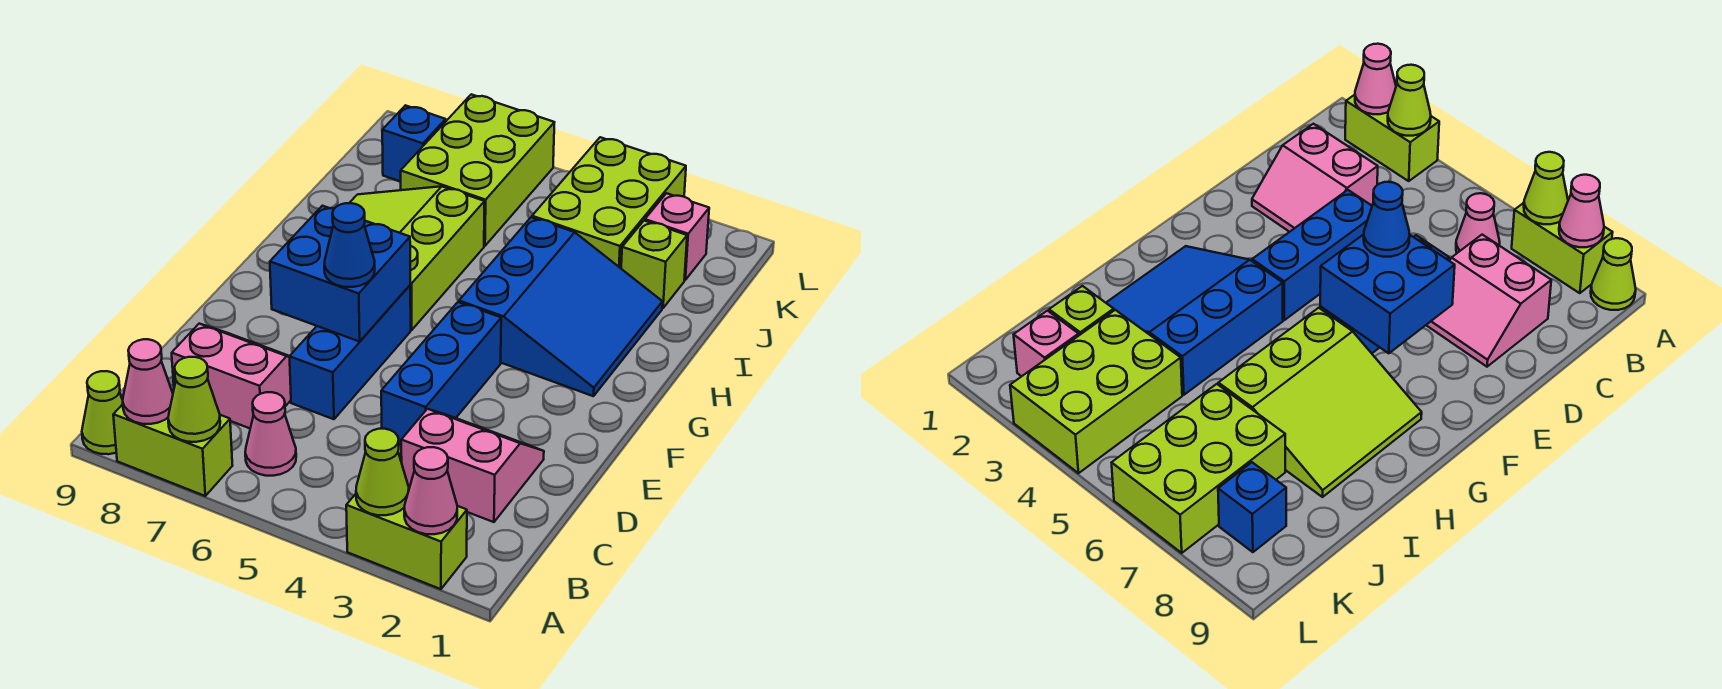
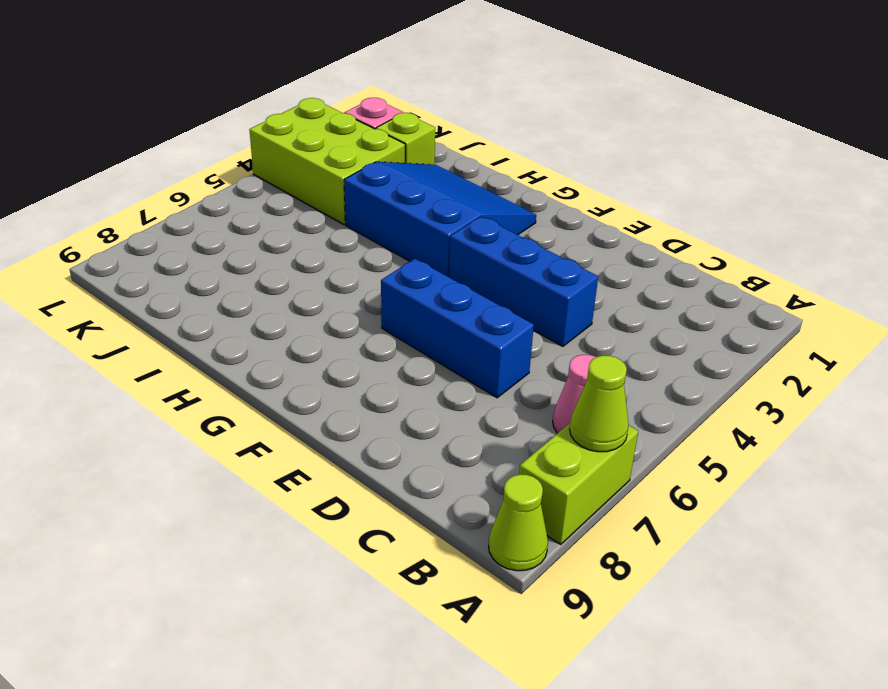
none -> lime 1x2 brick [346,494,467,589]
none -> pink 2x2 slope [401,409,544,522]
none -> pink 2x2 slope [172,324,291,428]

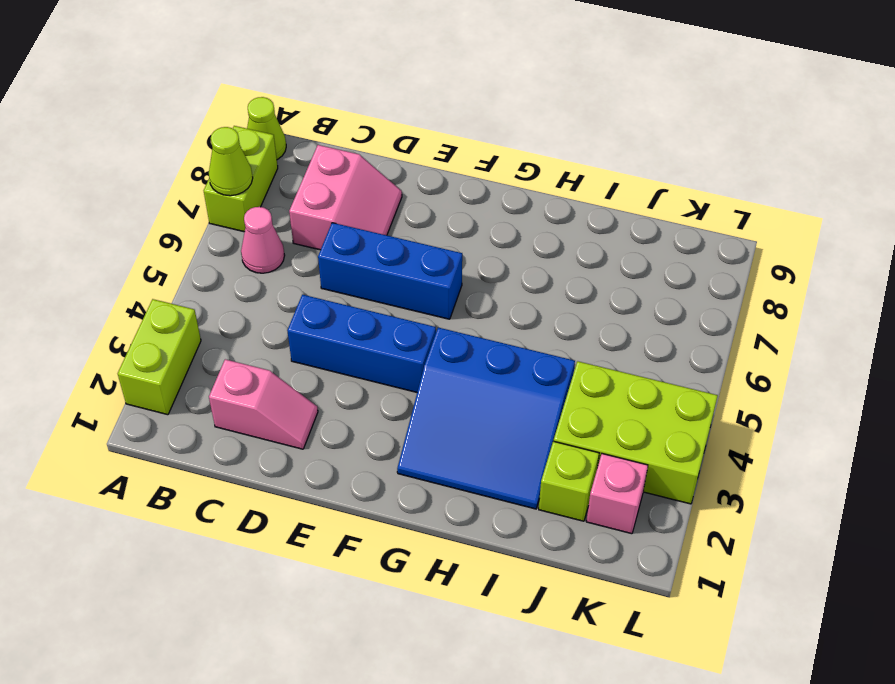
pink 1x2 slope [209,359,318,449] -> pink 2x2 slope [401,409,544,522]
none -> lime 3x3 slope [350,186,485,330]
none -> lime 2x3 brick [401,94,555,246]
none -> blue 1x1 brick [382,105,446,182]

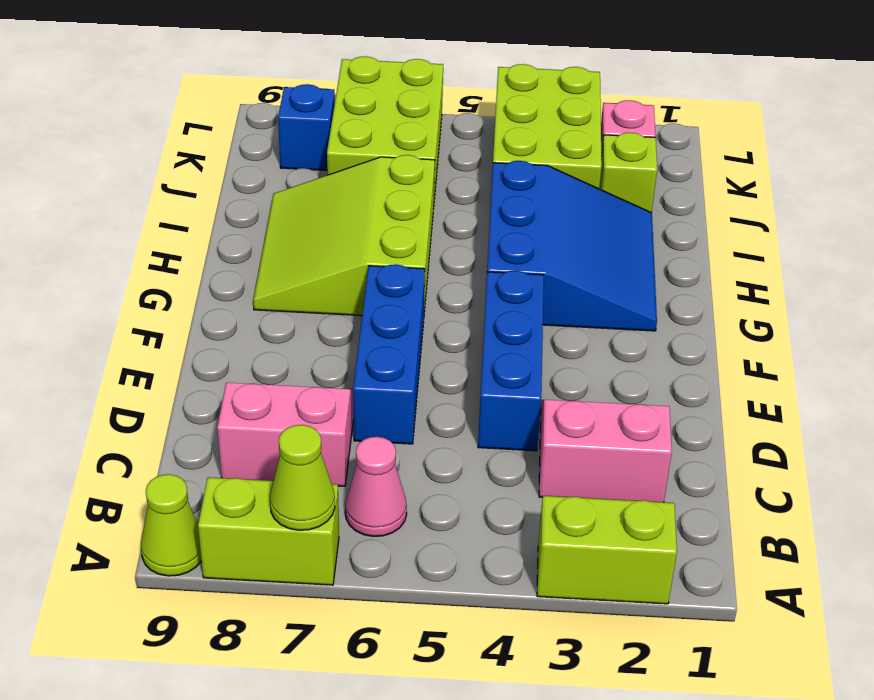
none -> pink 1x1 cone [404,447,457,534]
none -> lime 1x1 cone [356,429,409,515]
none -> pink 1x1 cone [123,339,173,424]

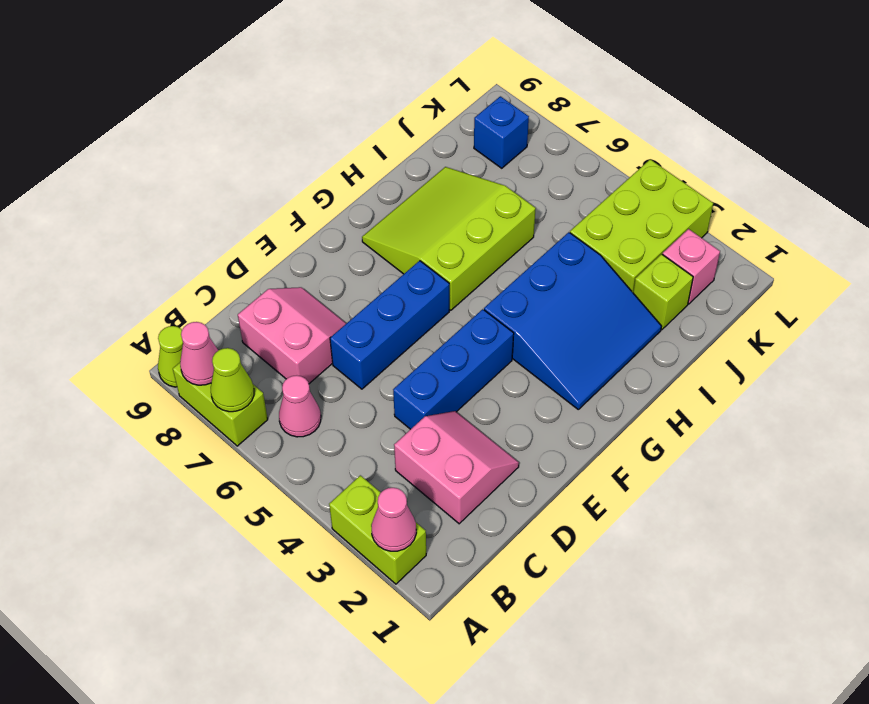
none -> lime 2x3 brick [401,94,555,246]
none -> lime 1x1 cone [356,429,409,515]
none -> blue 2x2 brick [270,206,410,342]

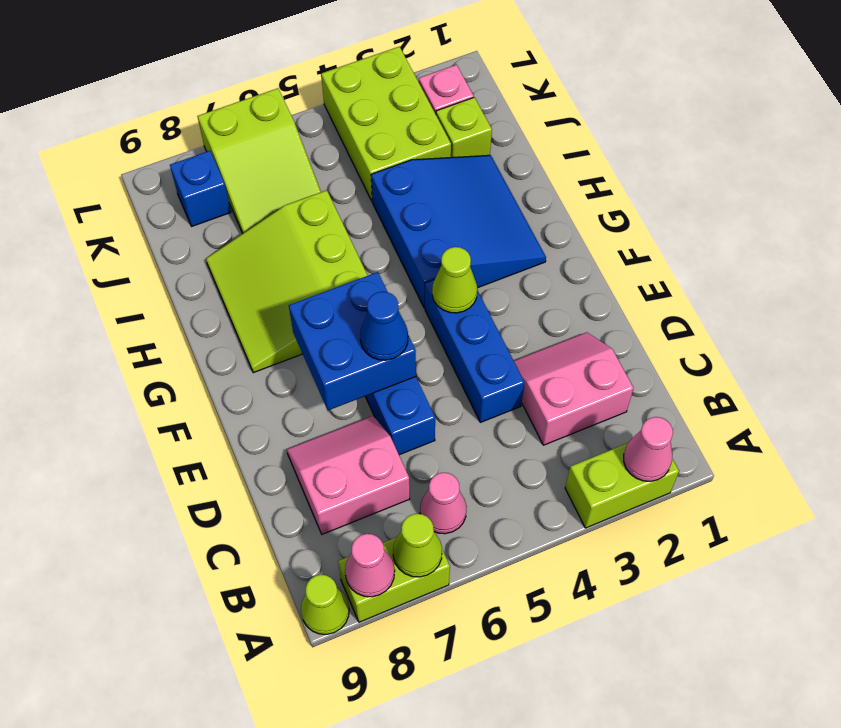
lime 1x1 cone [432,247,477,313] -> lime 1x1 cone moved to [356,429,409,515]
lime 2x3 slope [197,88,321,233] -> lime 2x3 brick [401,94,555,246]

